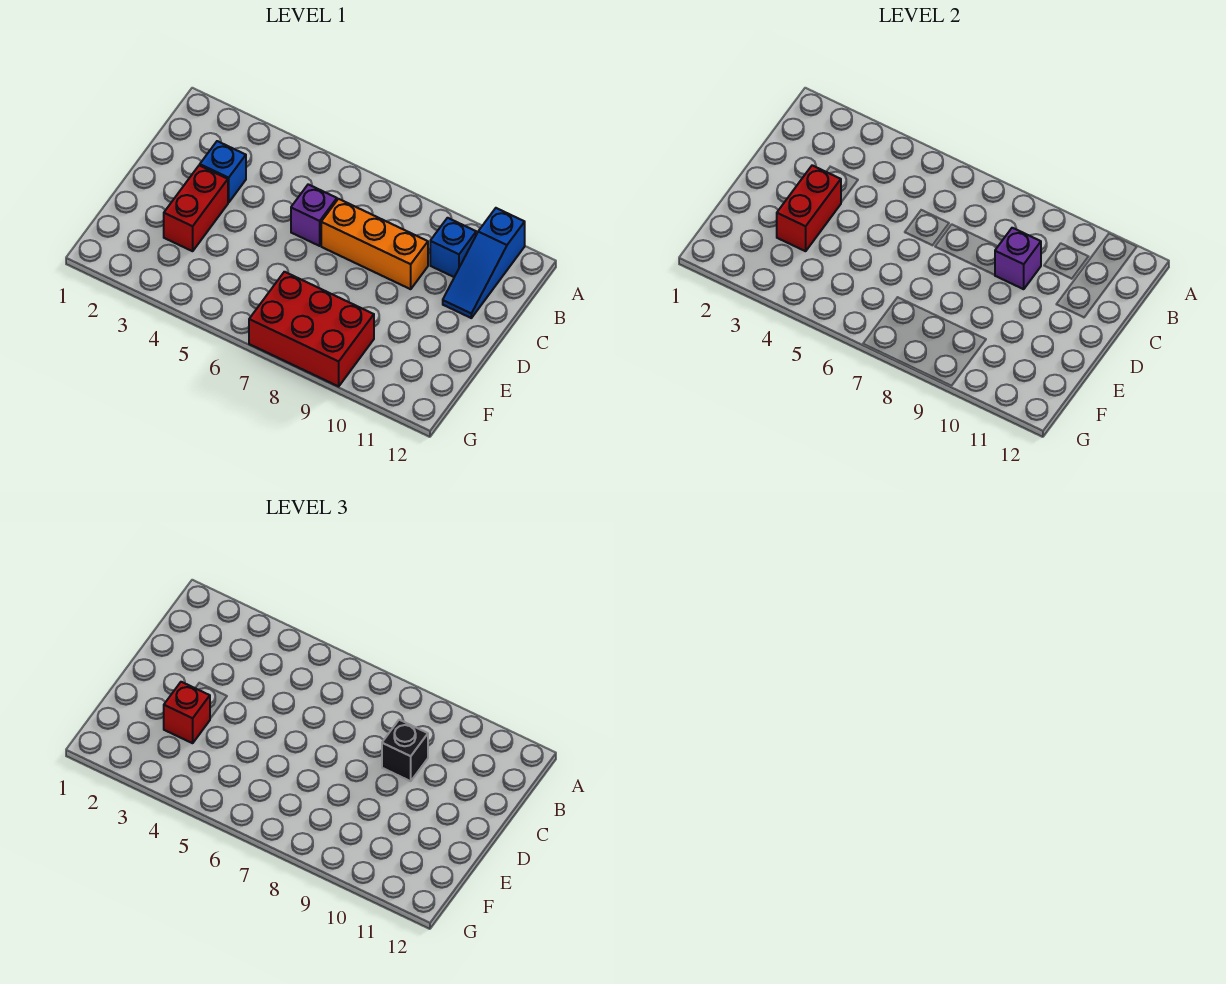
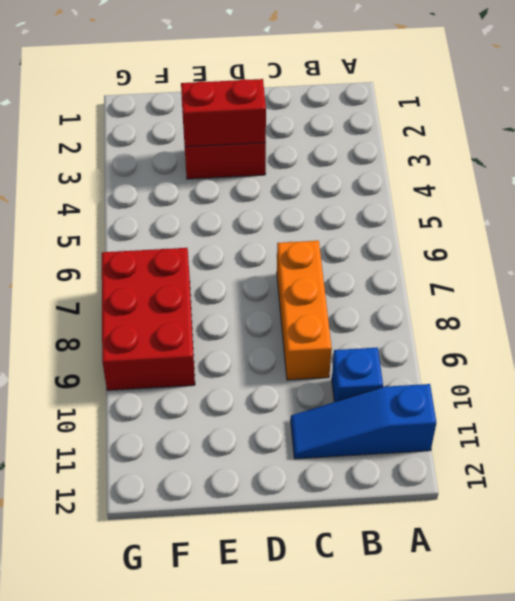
none -> blue 1x1 brick [200,141,246,203]
none -> purple 1x1 brick [291,184,337,246]

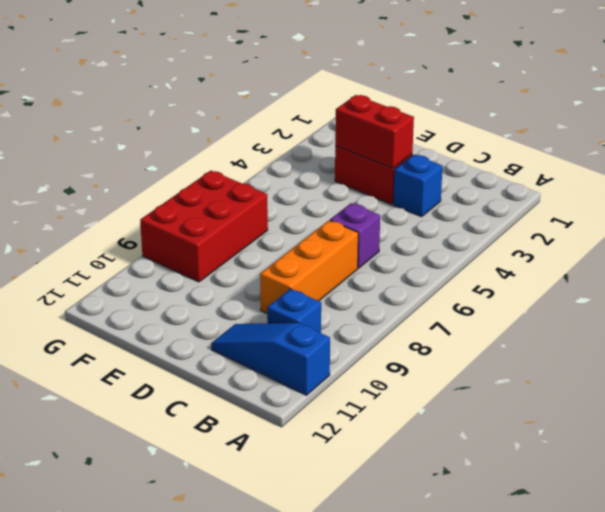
none -> purple 1x1 brick [995,228,1041,289]
none -> black 1x1 brick [382,720,428,781]

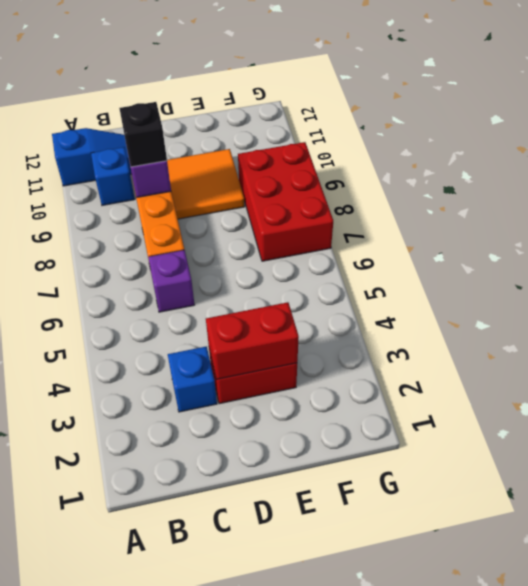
orange 2x2 tile [167,149,244,219] -> none
none -> red 1x1 brick [164,682,210,743]

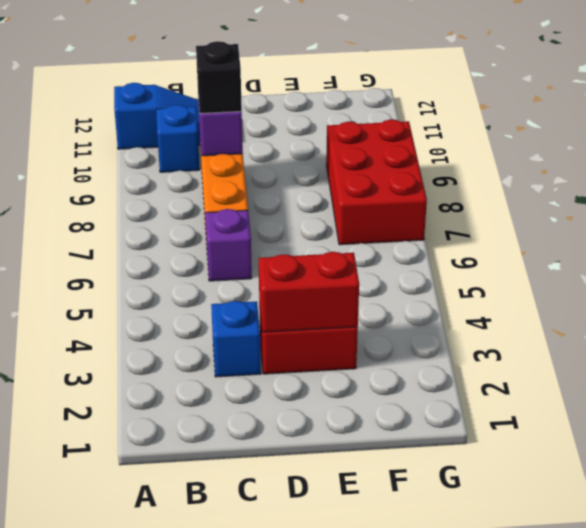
none -> red 1x1 brick [164,682,210,743]

